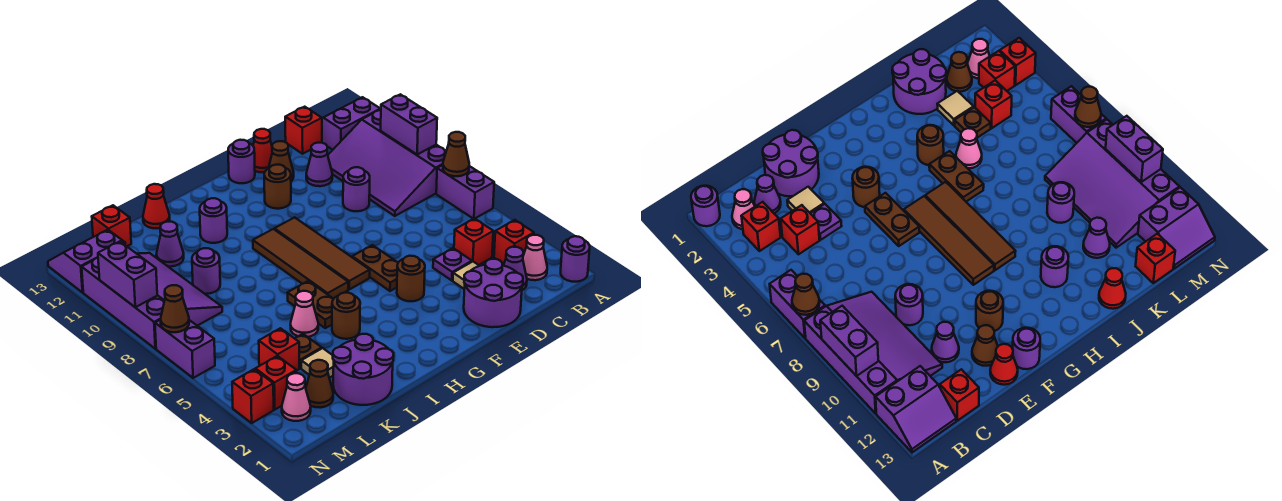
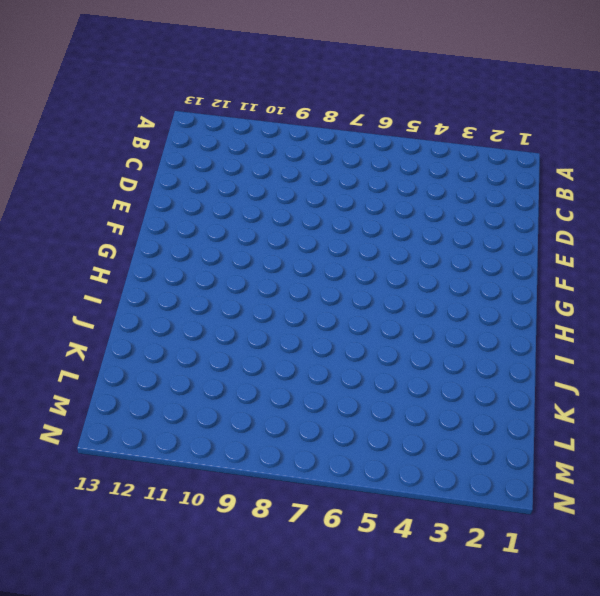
none -> purple 1x1 round brick [561,236,590,282]
none -> purple 1x2 brick [436,165,494,219]
none -> purple 3x4 slope [328,109,446,216]
none -> purple 2x2 slope [322,97,380,150]

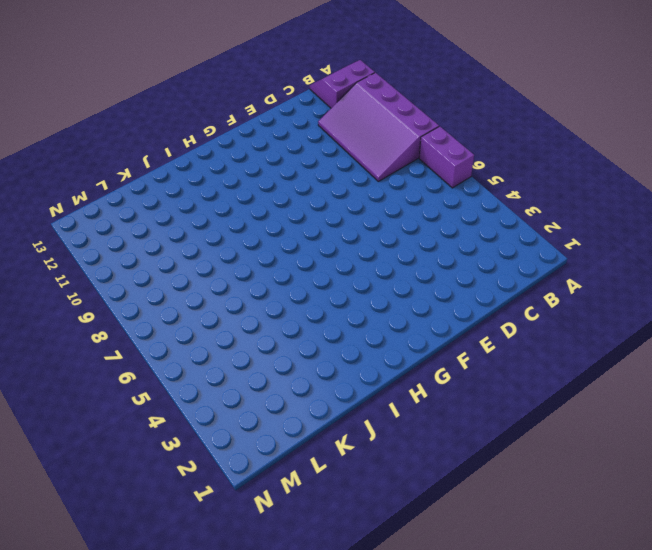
none -> purple 1x1 round brick [561,236,590,282]
none -> pink 1x1 cone [523,235,547,280]
none -> red 1x1 brick [494,220,534,264]
none -> purple 1x1 cone [504,247,527,290]

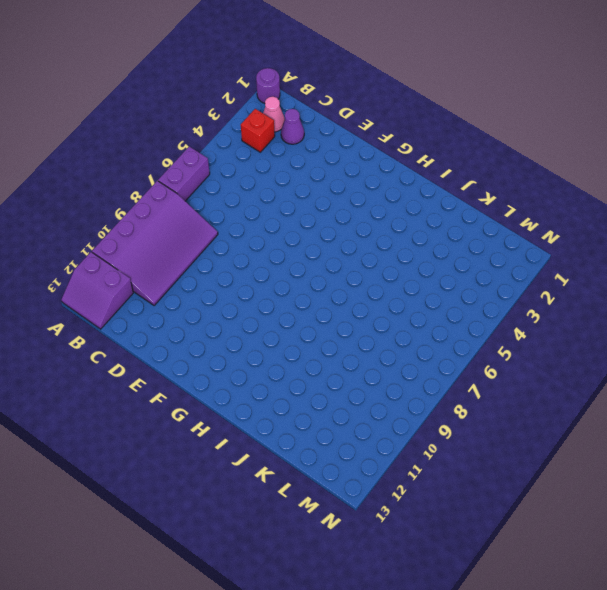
none -> red 1x1 brick [454,218,493,265]
none -> red 1x1 brick [285,107,322,154]
none -> purple 2x2 round brick [464,259,523,327]
none -> tan 1x1 tile [453,262,479,289]

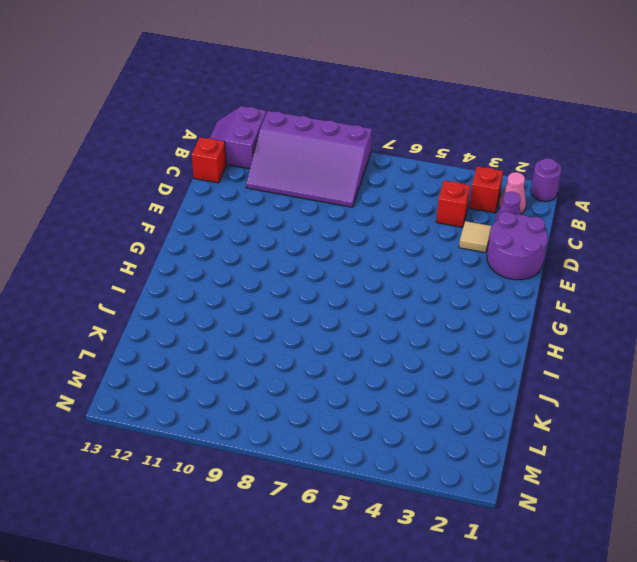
none -> purple 1x2 brick [436,165,494,219]
none -> purple 1x1 plate [433,248,472,281]
none -> purple 1x1 round brick [343,167,370,211]
none -> purple 1x1 cone [306,143,332,186]

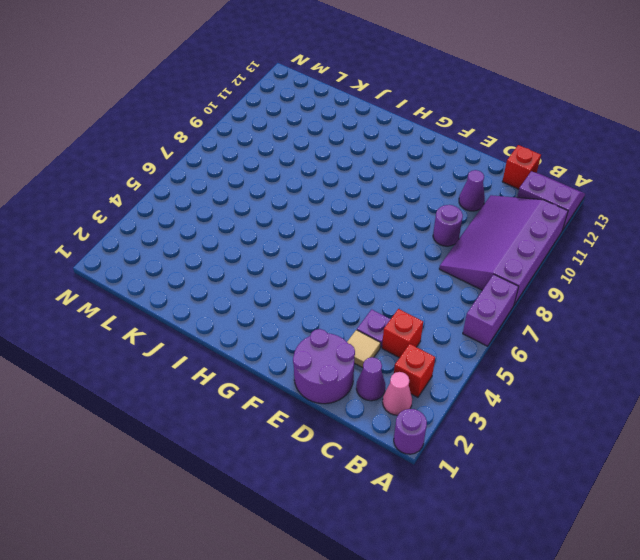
none -> brown 1x1 cone [269,141,294,181]
none -> red 1x1 cone [253,129,272,172]
none -> brown 1x1 round brick [397,256,425,301]
none -> brown 1x2 plate [352,245,398,291]

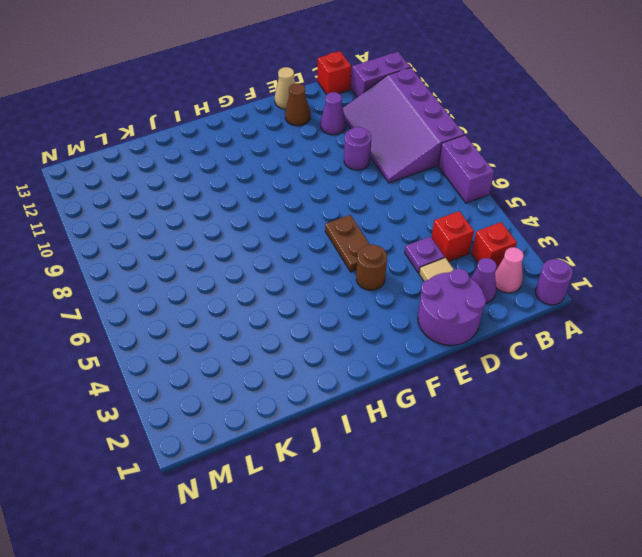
tan 1x1 cone [275,67,296,109] -> red 1x1 cone [253,129,272,172]
none -> brown 1x1 round brick [264,165,291,209]
none -> purple 1x1 round brick [228,140,255,183]
none -> brown 1x4 tile [274,217,370,289]
none -> brown 1x4 tile [253,229,348,299]

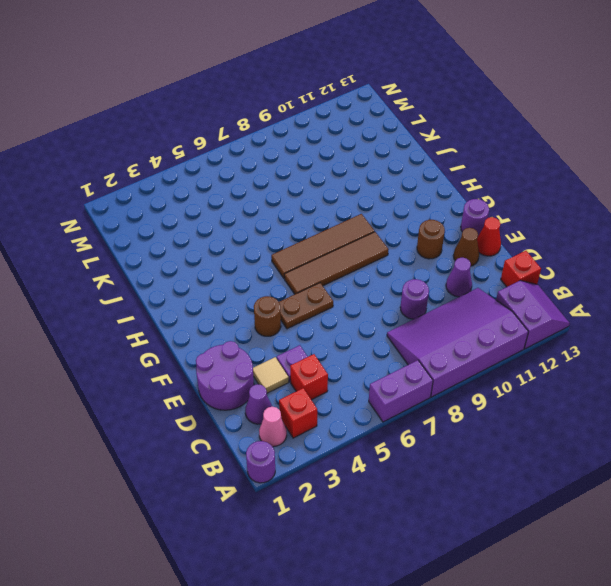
none -> brown 1x1 round brick [332,293,360,339]
none -> brown 1x2 plate [288,281,333,328]
none -> purple 1x1 round brick [200,198,227,243]
none -> purple 2x2 round brick [333,334,394,405]

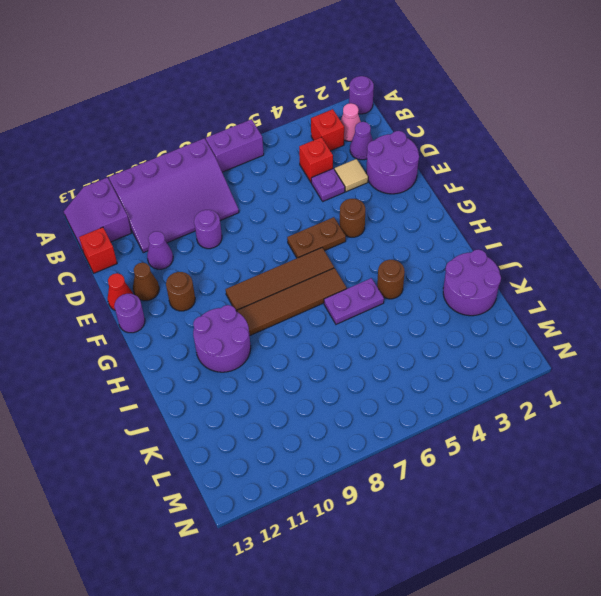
purple 2x2 round brick [193,305,251,372] -> purple 1x1 round brick [200,198,227,243]
purple 1x2 plate [324,278,384,324] -> brown 1x2 plate [288,281,333,328]
none -> pink 1x1 cone [291,291,318,337]
none -> red 1x1 cone [143,184,170,228]
none -> tan 1x1 tile [301,348,334,378]
none -> brown 1x1 plate [295,334,322,368]

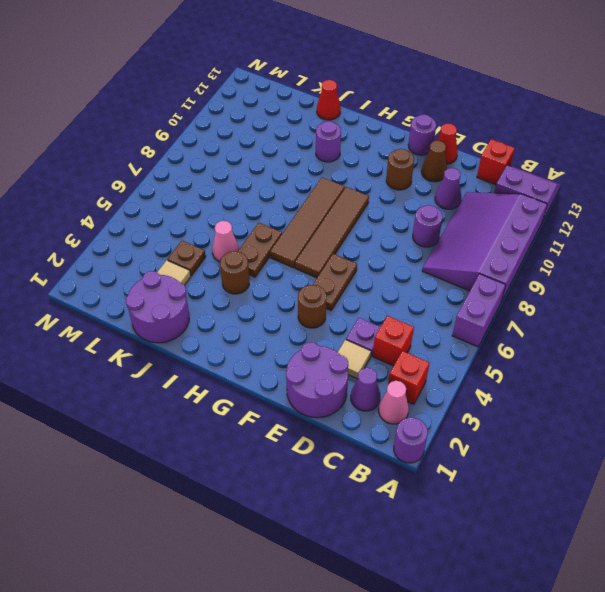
none -> purple 1x1 round brick [192,248,220,294]
none -> purple 1x1 cone [156,222,184,267]
none -> brown 1x1 cone [306,360,333,408]
none -> red 1x1 brick [259,328,299,371]

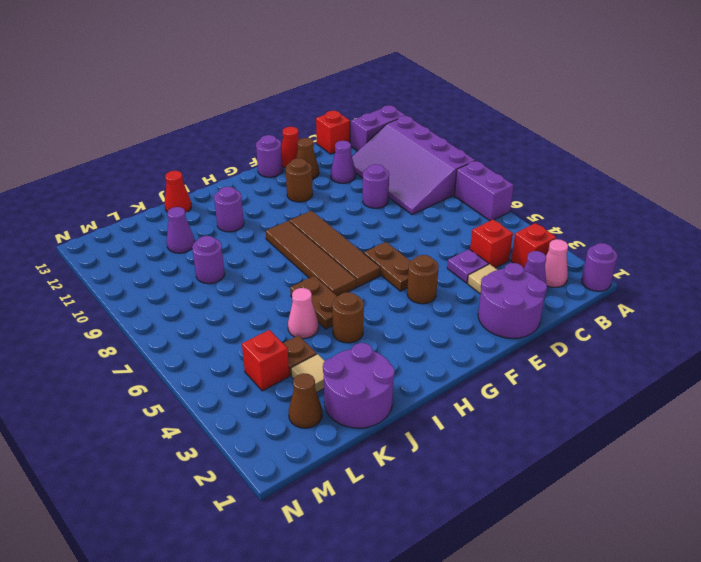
none -> purple 3x4 slope [82,253,222,349]
none -> red 1x1 brick [92,205,131,246]
none -> pink 1x1 cone [282,373,311,421]
none -> red 1x1 brick [255,356,296,410]

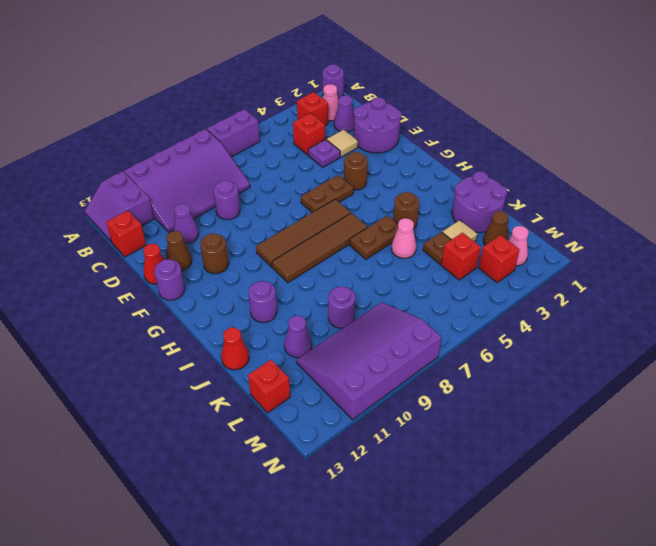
none -> purple 2x2 slope [48,230,125,292]
none -> red 1x1 brick [232,369,274,423]
none -> purple 1x2 brick [155,320,215,378]
none -> brown 1x1 cone [443,132,469,176]

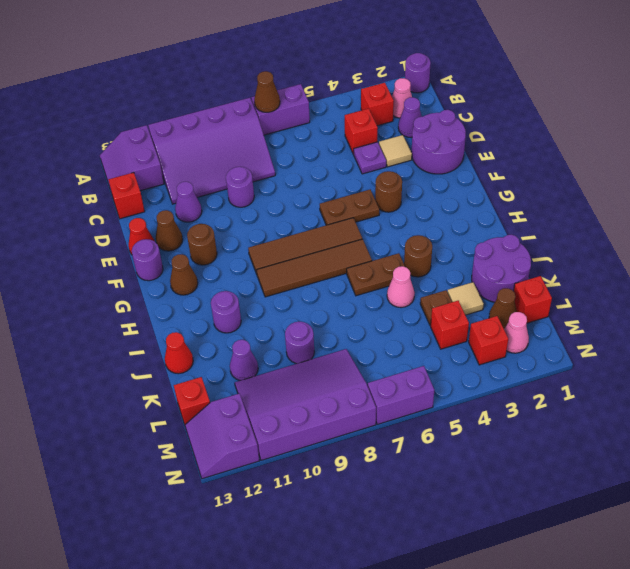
brown 1x1 cone [170,254,198,295] -> brown 1x1 cone moved to [161,285,189,332]
red 1x1 brick [513,276,552,323] -> red 1x1 brick moved to [232,369,274,423]
none -> purple 1x2 brick [381,94,437,154]
none -> purple 1x2 brick [98,241,157,307]

